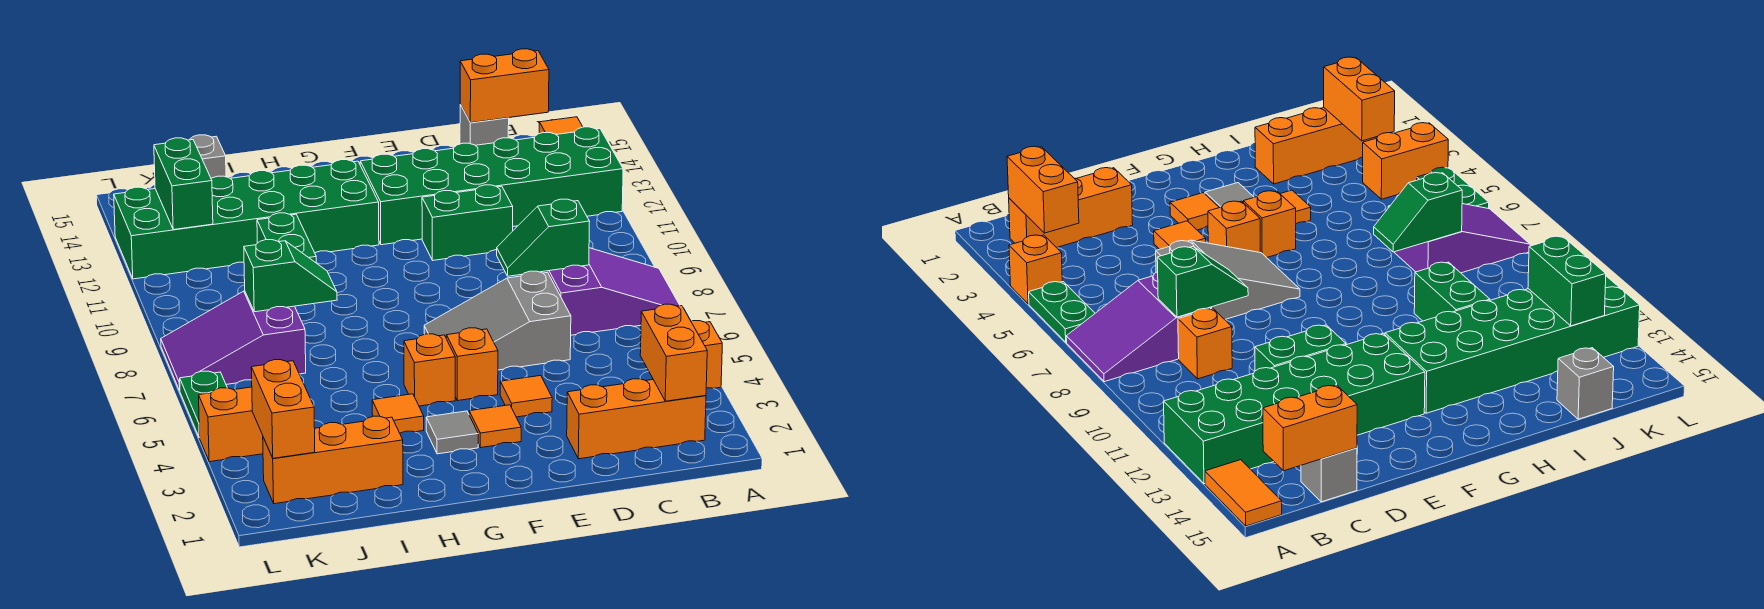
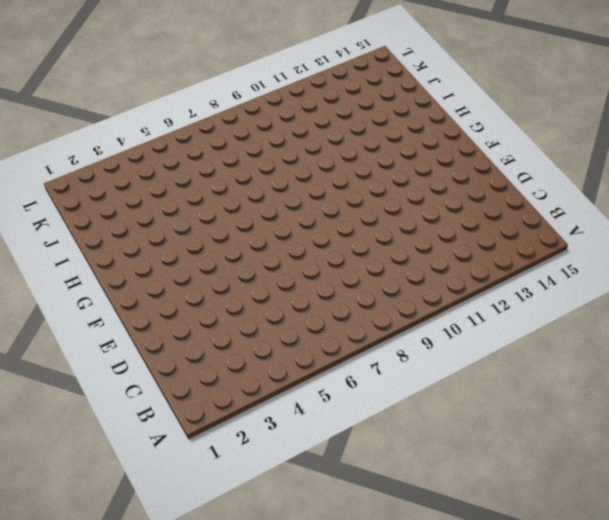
none -> orange 1x1 brick [691,321,722,388]
none -> green 1x2 plate [1029,282,1095,342]
none -> purple 2x3 slope [541,248,680,335]

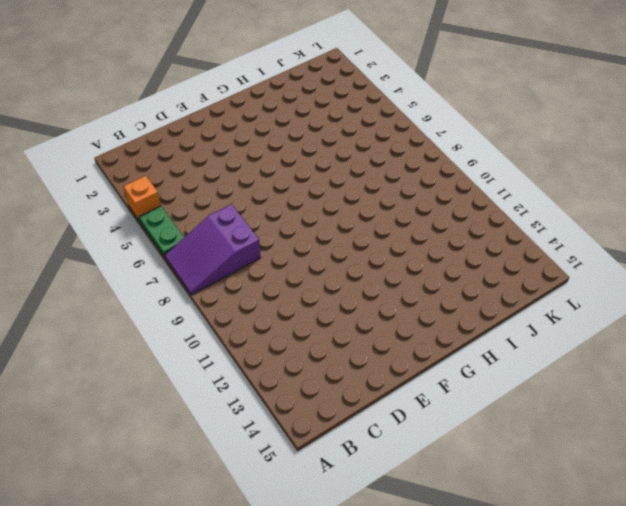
none -> green 2x6 brick [360,127,623,245]
none -> orange 1x2 tile [539,117,583,134]
none -> orange 1x3 brick [567,379,706,459]

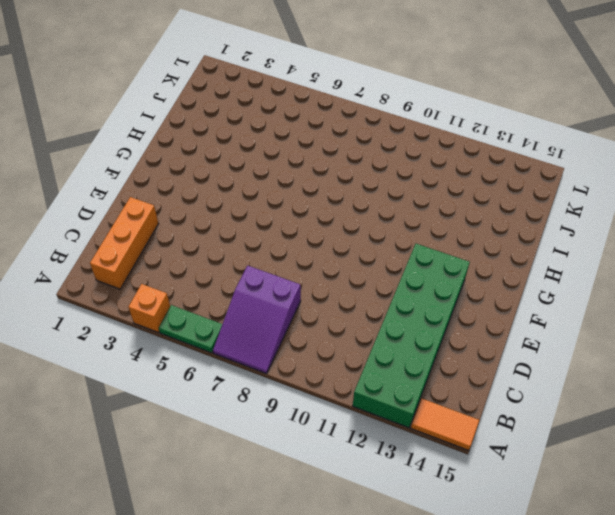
none -> orange 1x1 brick [1178,308,1232,379]
none -> grey 1x1 brick [460,104,509,145]
none -> grey 2x3 slope [424,271,571,370]

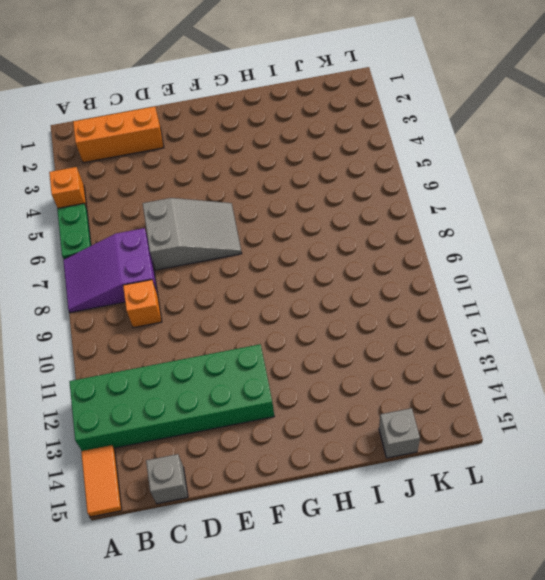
none -> green 1x2 brick [422,185,513,260]
none -> orange 1x1 tile [500,376,552,417]
none -> orange 1x1 tile [469,405,521,448]

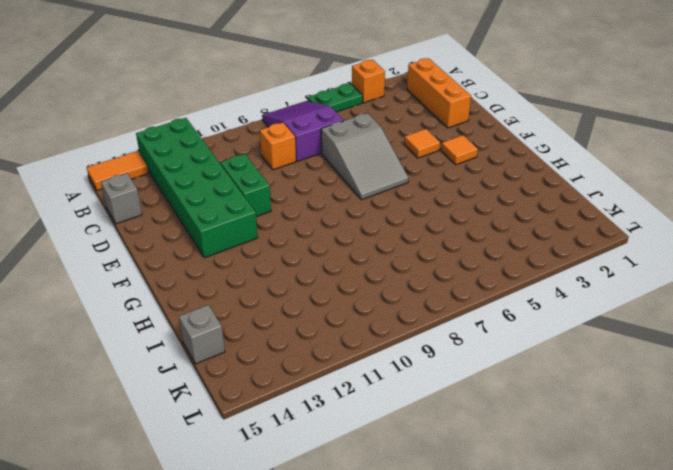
none -> orange 1x1 brick [446,328,498,401]
none -> grey 1x1 tile [426,411,478,454]
none -> orange 1x1 brick [404,334,455,406]

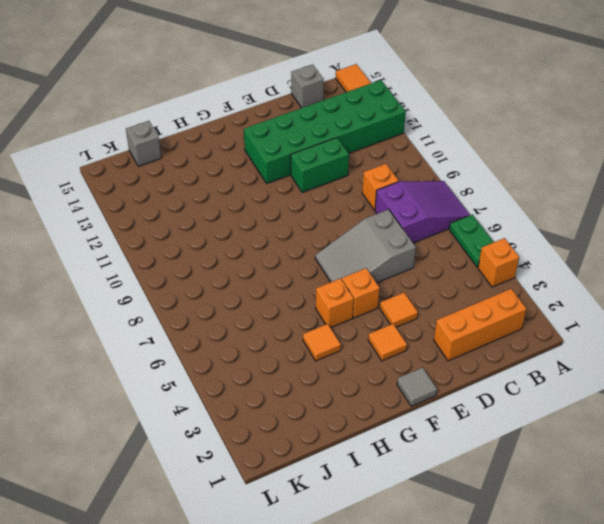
grey 1x1 tile [397,368,437,406] -> grey 1x1 tile moved to [426,411,478,454]
none -> green 2x6 brick [114,160,379,279]
none -> orange 1x3 brick [263,416,403,504]
none -> green 1x2 brick [257,213,316,263]

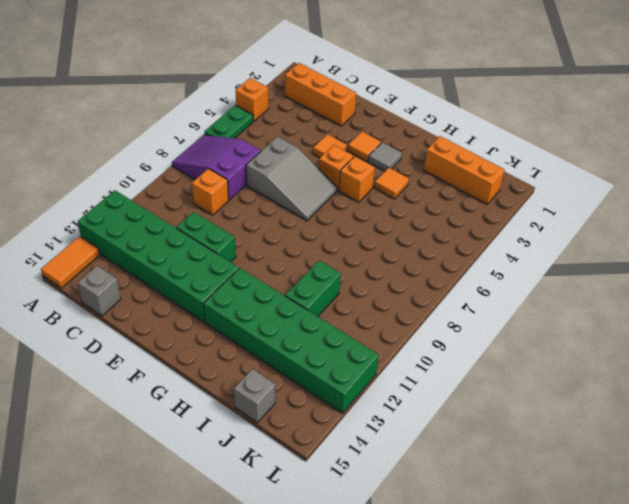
none -> purple 2x3 slope [161,291,306,390]
none -> orange 1x2 brick [199,387,263,462]
none -> green 1x2 plate [180,371,227,438]

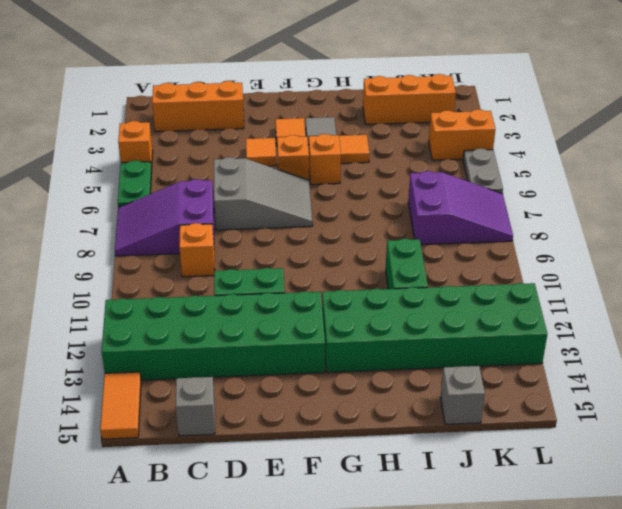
grey 1x2 plate [463,148,503,194] -> green 1x2 plate [180,371,227,438]
none -> orange 1x2 brick [640,304,707,401]
none -> orange 1x2 brick [460,49,549,123]
none -> green 1x2 slope [497,199,590,276]

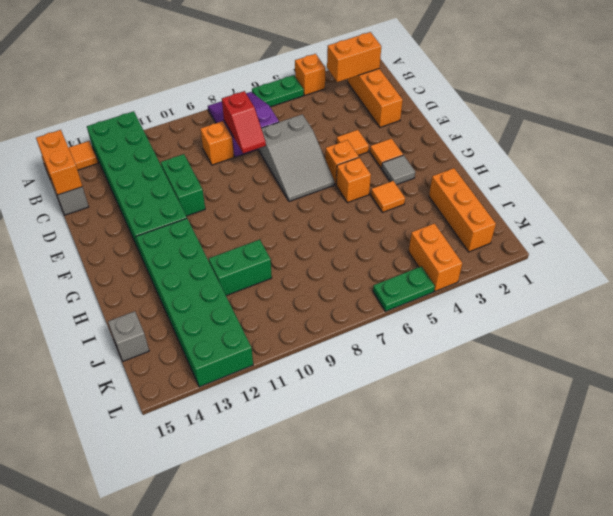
red 1x2 slope [222,91,266,153] -> green 1x2 slope [497,199,590,276]
none -> purple 2x3 slope [161,291,306,390]
none -> green 1x2 slope [244,240,337,312]
none -> orange 1x2 brick [251,360,315,458]

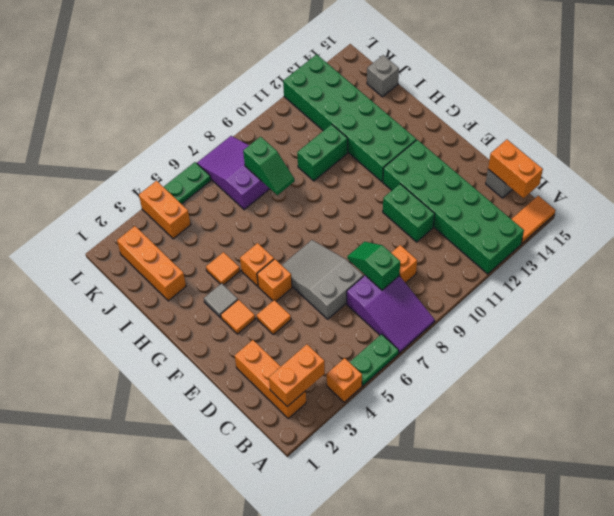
none -> orange 1x2 brick [251,360,315,458]
none -> green 1x2 brick [154,138,213,230]

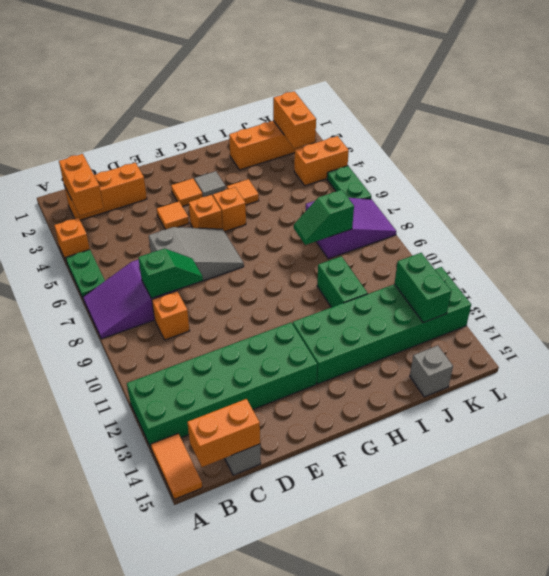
none -> green 1x2 brick [422,185,513,260]

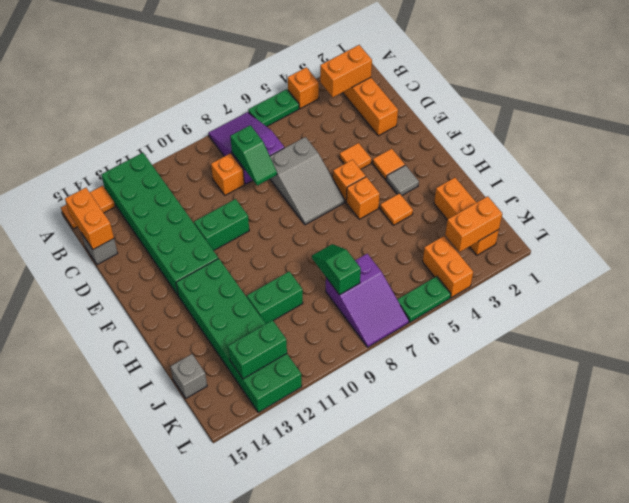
green 1x2 brick [194,199,249,251] -> green 1x2 brick turned to [422,185,513,260]

